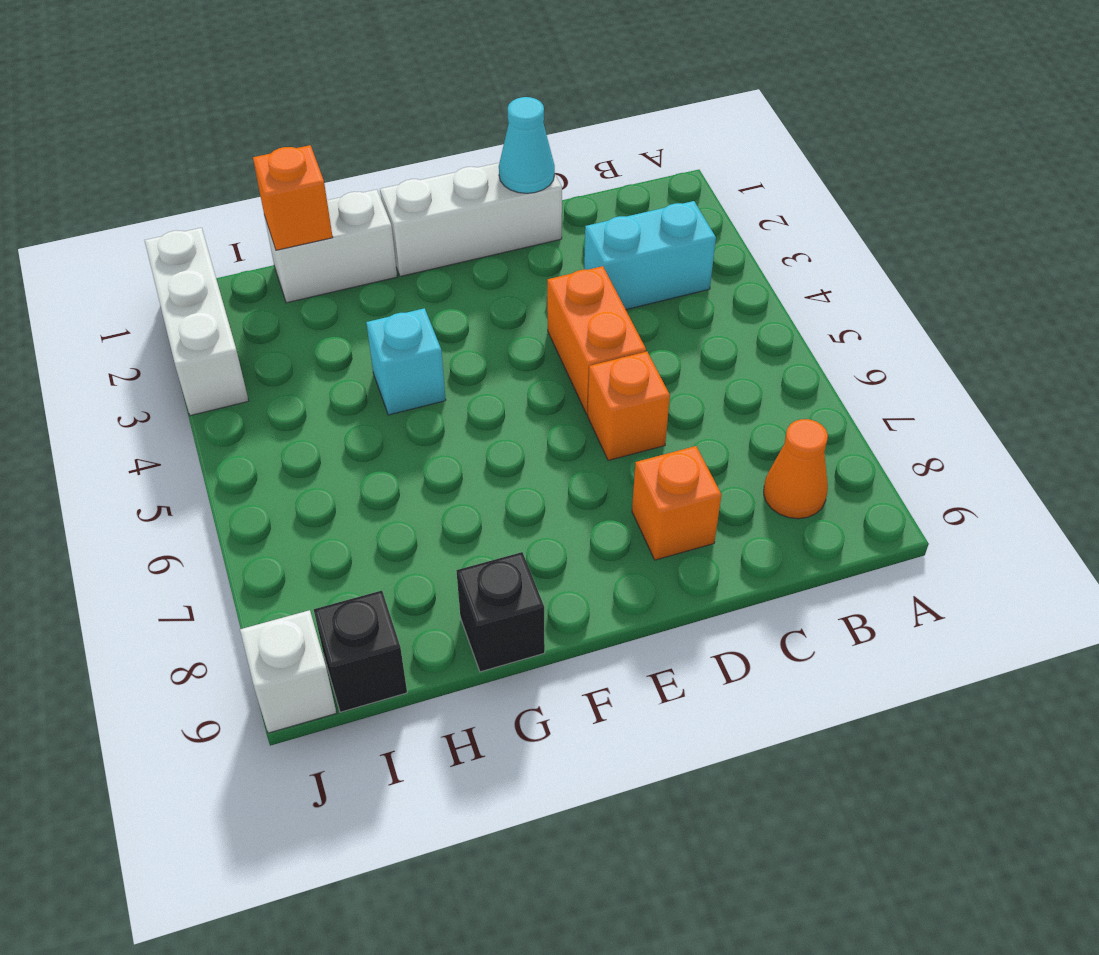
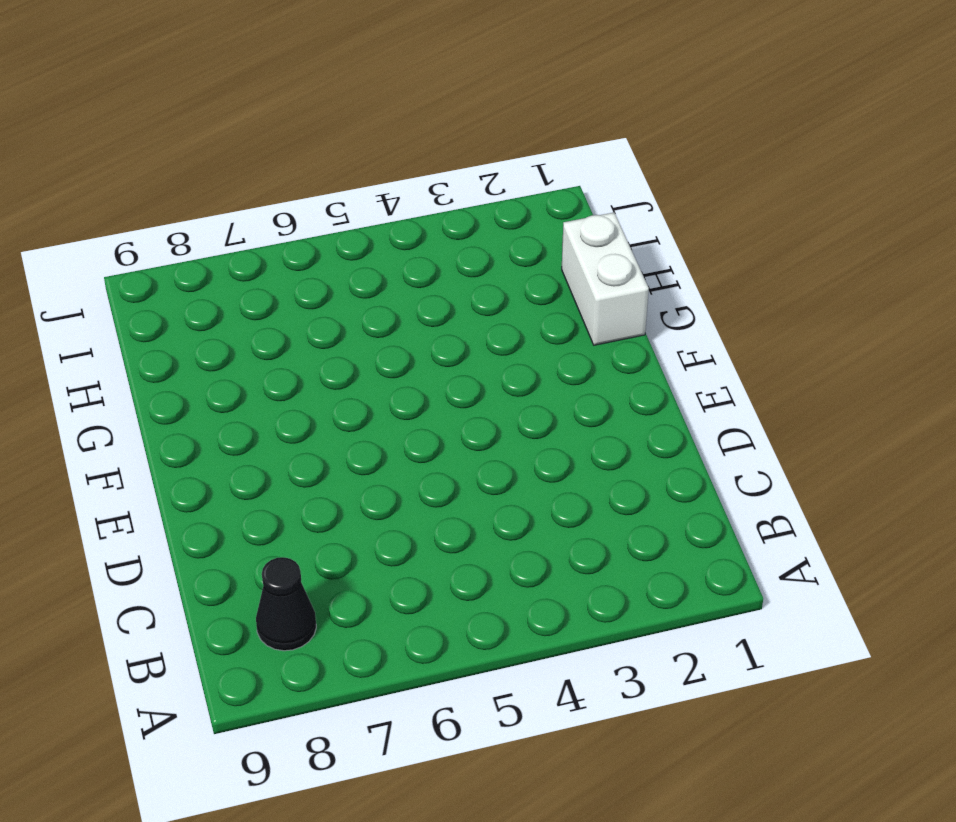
black 1x1 cone [256,557,316,651] -> orange 1x1 cone [764,419,828,519]
none -> cyan 1x2 brick [584,201,716,310]
none -> white 1x3 brick [380,163,562,276]
none -> orange 1x2 brick [547,266,646,414]

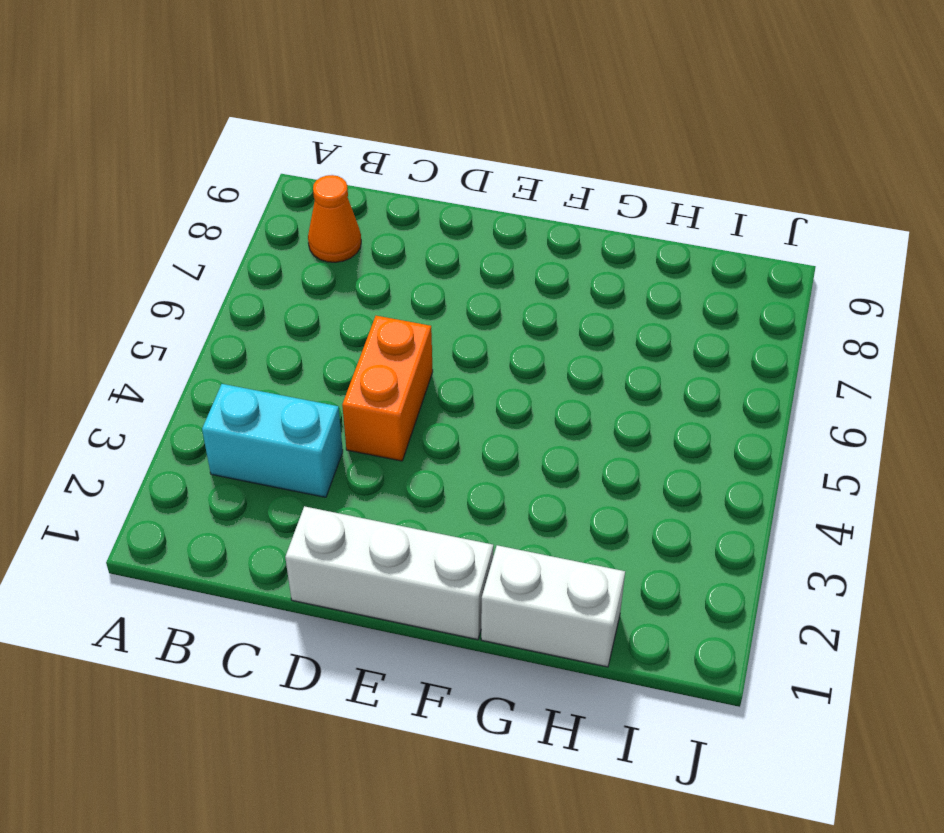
none -> orange 1x1 brick [588,352,670,461]
none -> orange 1x1 brick [632,446,721,560]
none -> cyan 1x1 brick [366,308,446,415]

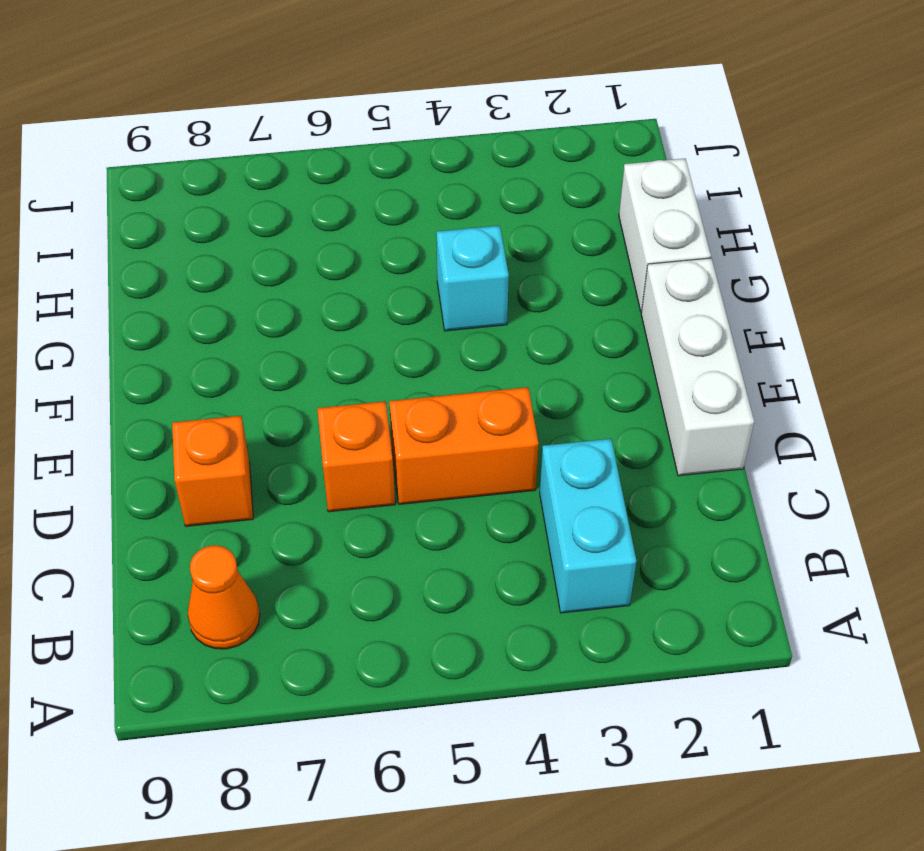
none -> black 1x1 brick [456,552,545,672]
none -> black 1x1 brick [314,591,407,712]
none -> white 1x3 brick [144,228,249,416]

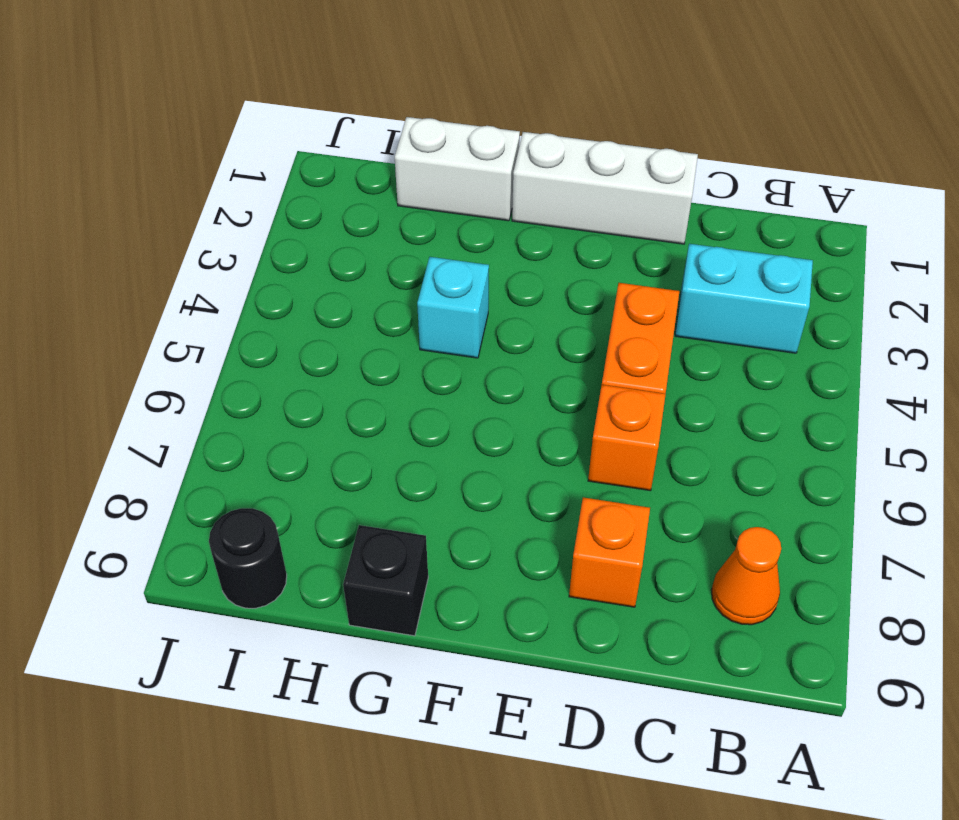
black 1x1 round brick [209,508,287,608] -> black 1x1 brick [314,591,407,712]
none -> white 1x3 brick [144,228,249,416]
none -> white 1x1 brick [240,610,336,733]
none -> cyan 1x1 cone [499,97,555,193]

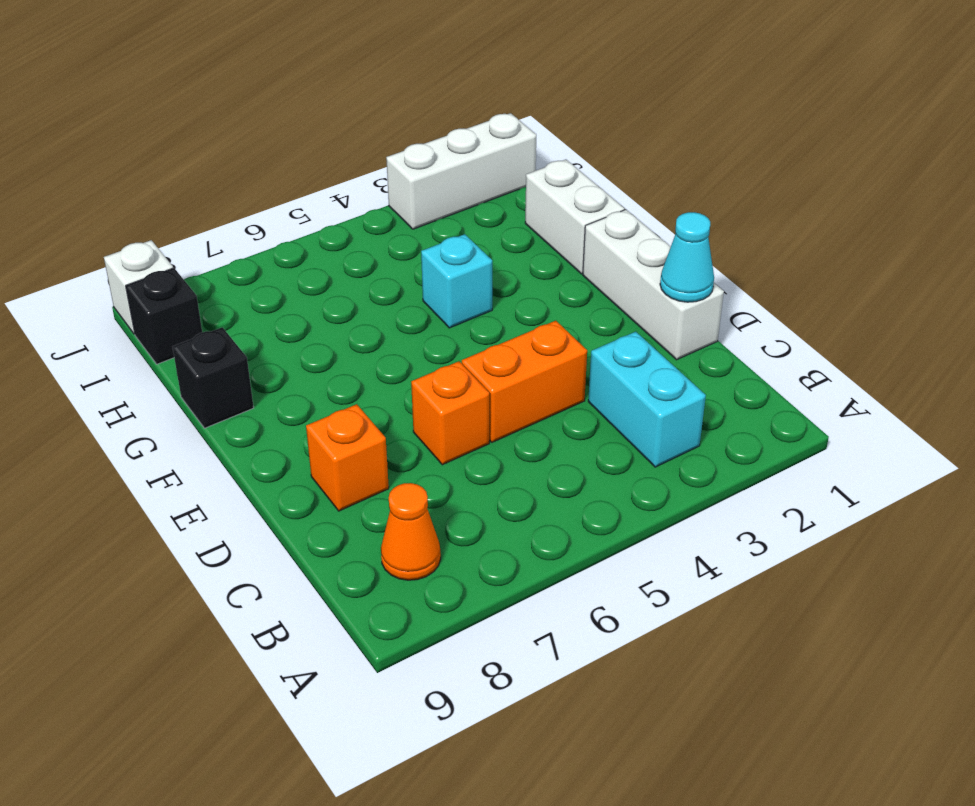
none -> orange 1x1 brick [253,145,333,250]

